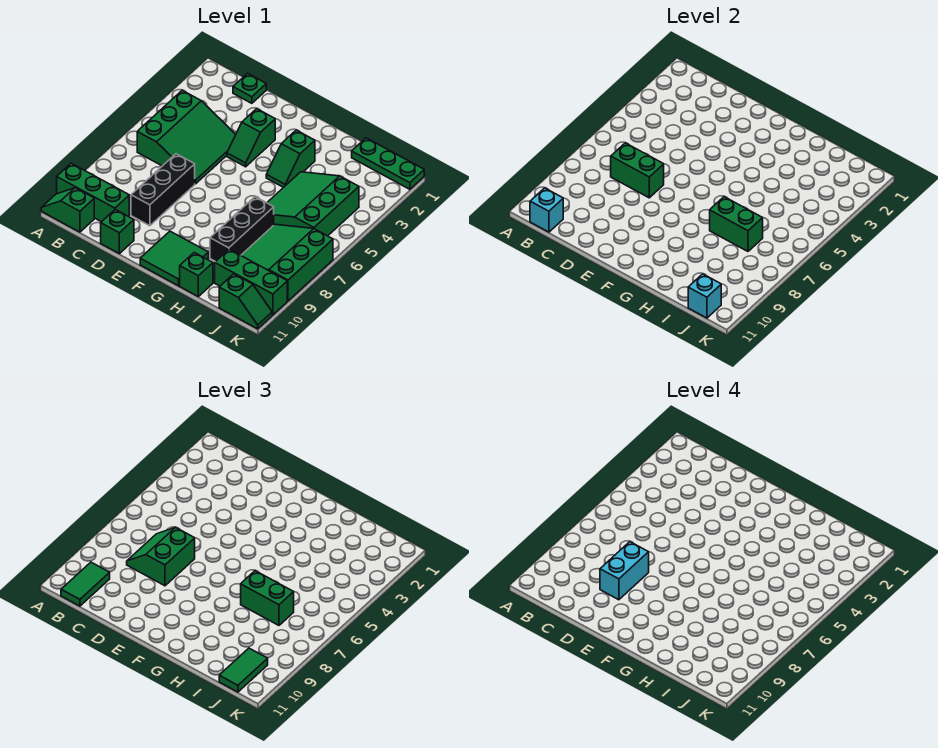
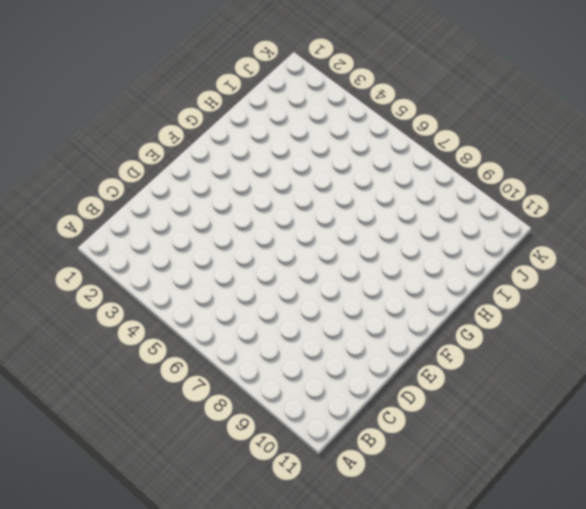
none -> green 1x3 brick [57,163,129,222]
none -> green 1x2 slope [41,188,94,232]
none -> green 3x3 slope [137,90,236,184]

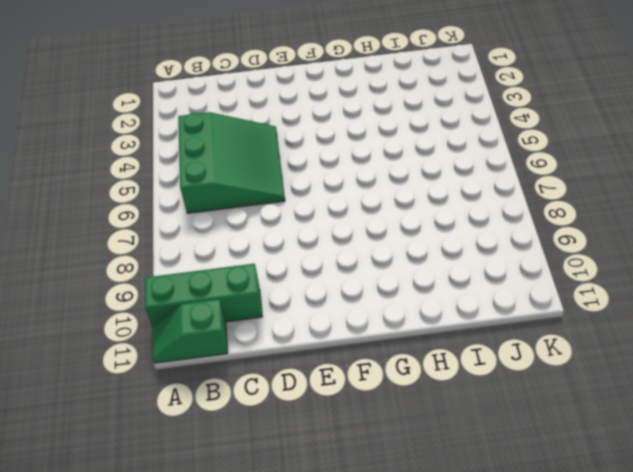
none -> green 1x1 plate [233,73,266,103]
none -> black 1x3 brick [131,154,195,226]
none -> green 1x1 brick [101,210,134,254]

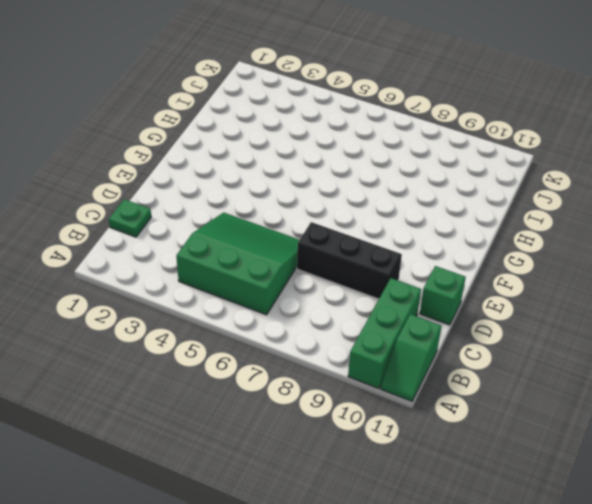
none -> green 1x2 slope [227,109,275,167]
none -> green 2x2 tile [140,231,208,286]
none -> green 1x2 slope [266,130,315,188]

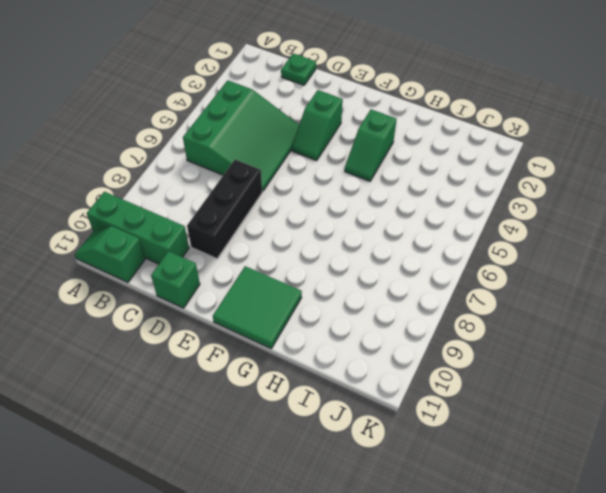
none -> green 3x3 slope [267,172,359,236]
none -> black 1x3 brick [210,197,274,262]
none -> green 1x1 brick [180,253,213,296]

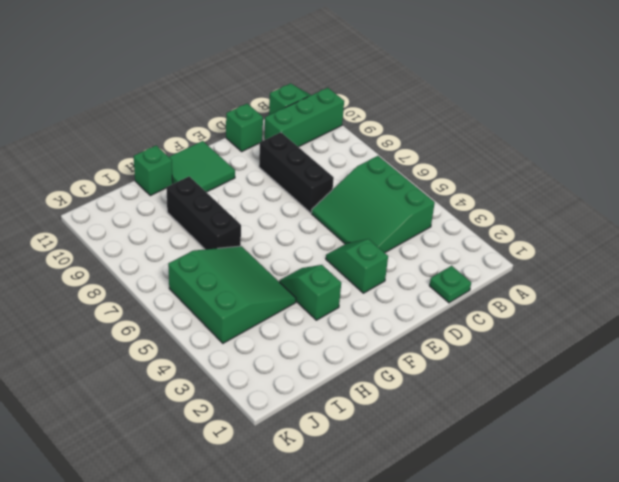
none -> green 1x3 plate [352,138,424,189]
none -> green 3x3 slope [241,224,333,301]
none -> green 1x3 brick [215,249,287,315]

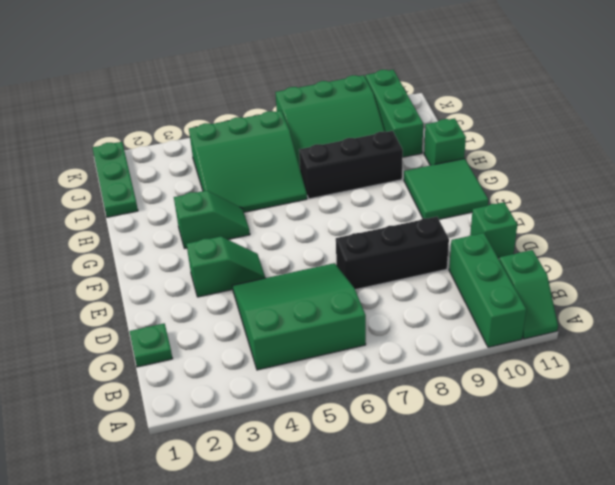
none -> green 1x2 slope [219,274,272,329]
none -> cyan 1x1 brick [530,188,563,232]
none -> green 1x2 brick [611,143,664,198]

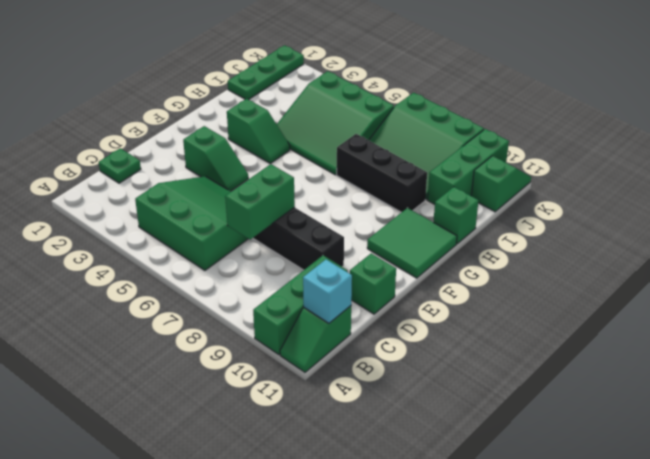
none -> green 1x2 brick [710,197,763,251]
none -> cyan 1x1 brick [688,274,721,318]
none -> green 1x2 tile [61,562,110,606]

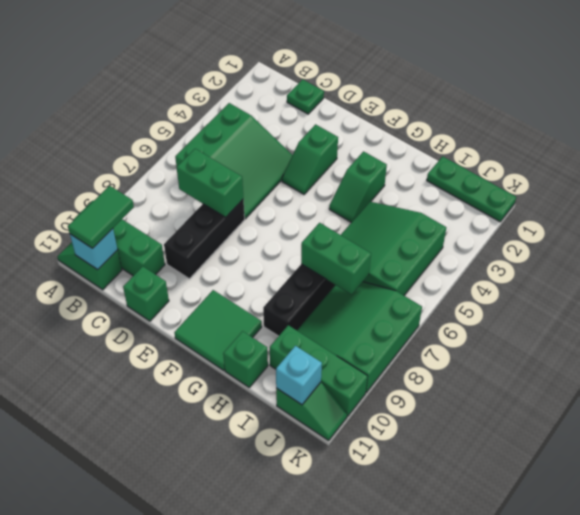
none -> green 2x2 slope [127,527,195,586]
none -> green 1x2 brick [241,571,294,625]
none -> green 1x2 tile [219,648,268,692]

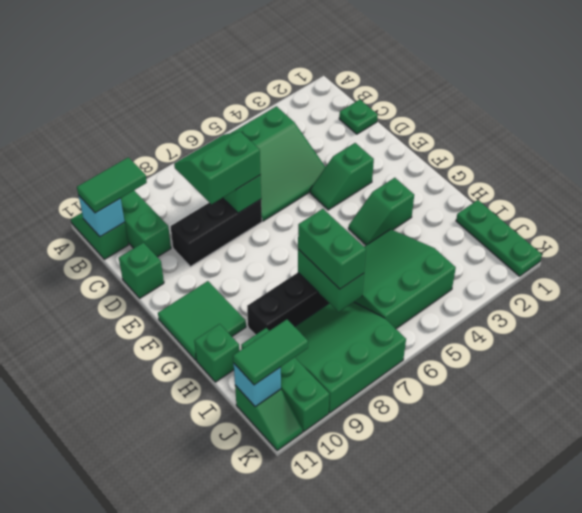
none -> cyan 1x2 brick [600,542,649,600]

